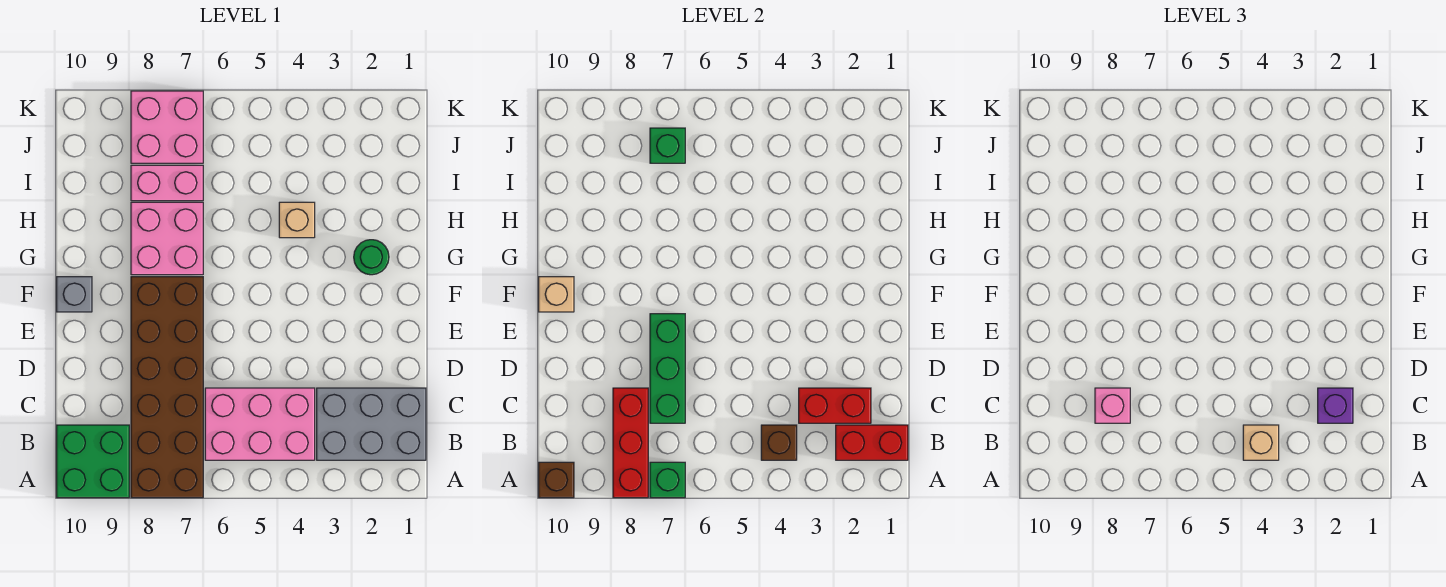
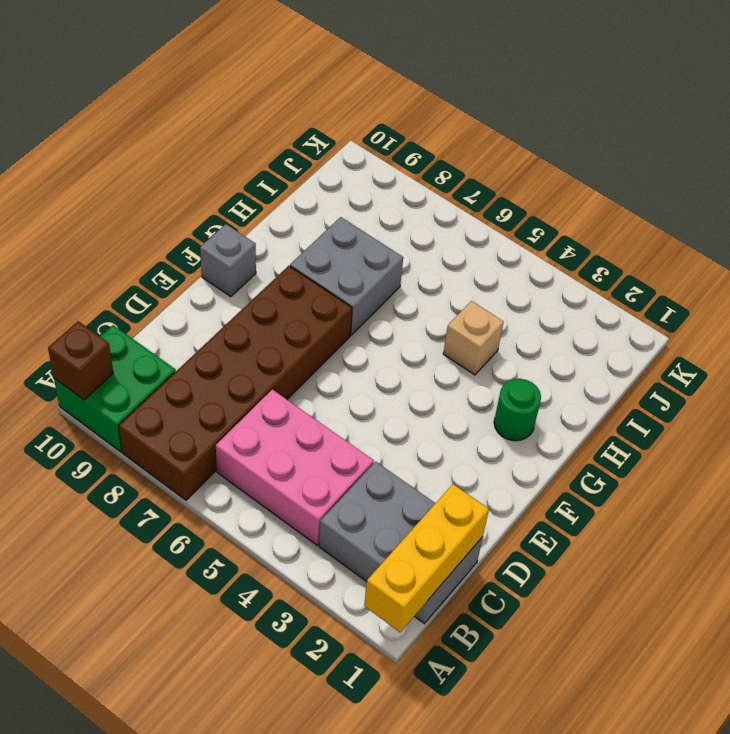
yellow 1x3 brick [364,484,489,632] -> red 1x2 brick [836,425,908,460]
grey 2x2 brick [290,217,403,335] -> pink 2x2 brick [131,202,203,275]
none -> pink 1x2 brick [131,165,203,201]
none -> pink 2x2 brick [131,91,203,163]
none -> green 1x1 brick [650,462,685,498]

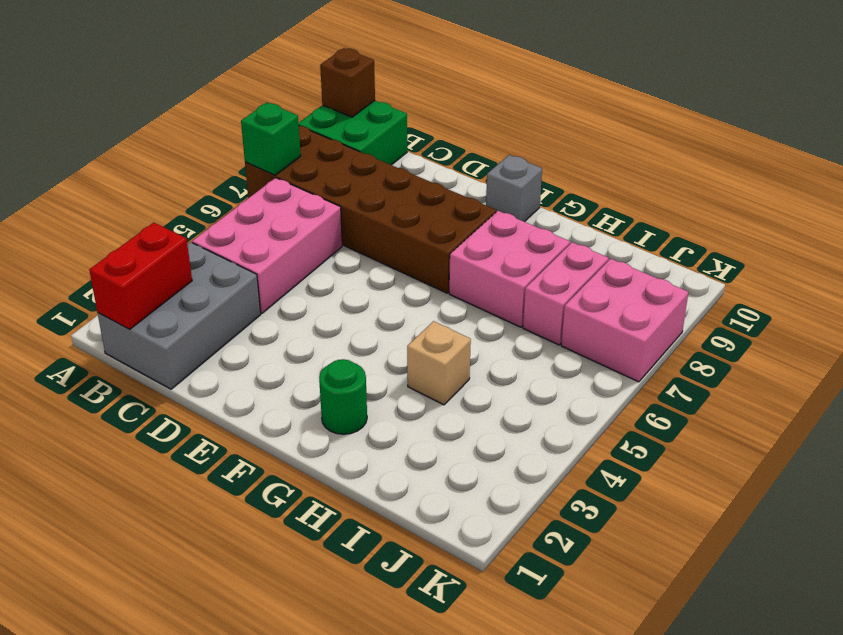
none -> red 1x3 brick [613,388,648,498]
none -> brown 1x1 brick [761,425,797,460]
none -> red 1x2 brick [799,388,871,423]

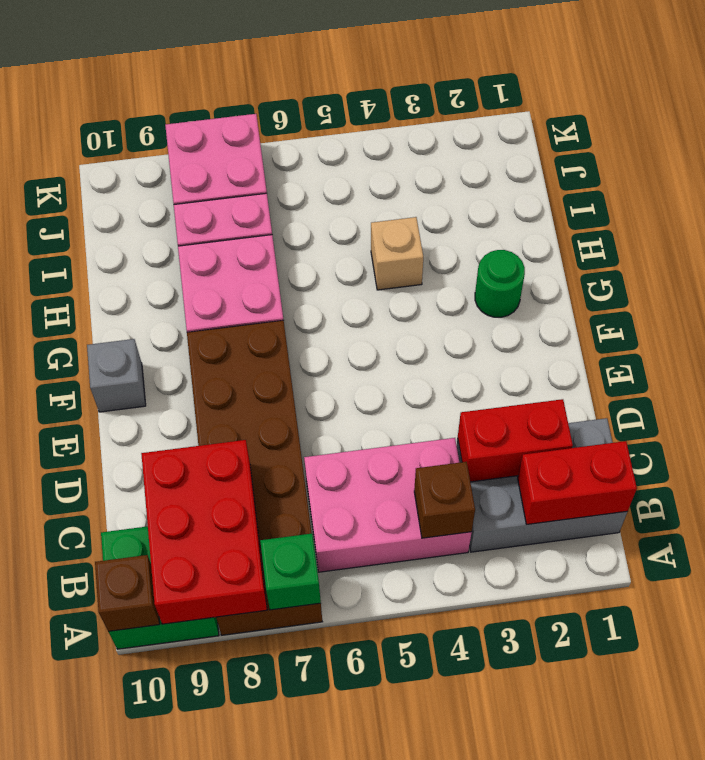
red 2x3 brick [141,440,267,624] -> red 1x3 brick [613,388,648,498]
none -> green 1x3 brick [650,314,685,423]
none -> tan 1x1 brick [539,277,574,312]
none -> green 1x1 brick [650,128,685,163]

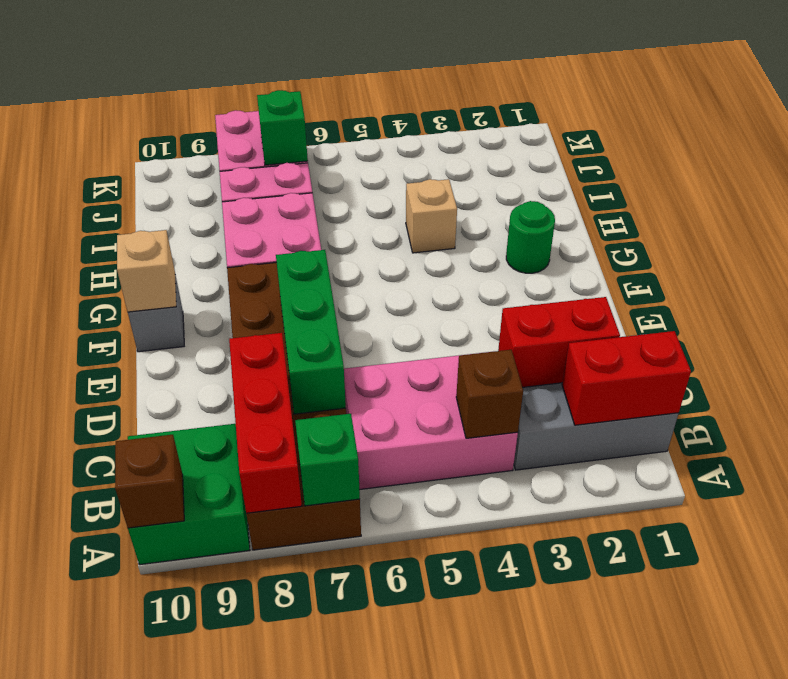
none -> tan 1x1 brick [1243,425,1279,460]
none -> purple 1x1 brick [1318,388,1353,423]
none -> pink 1x1 brick [1095,388,1130,423]

